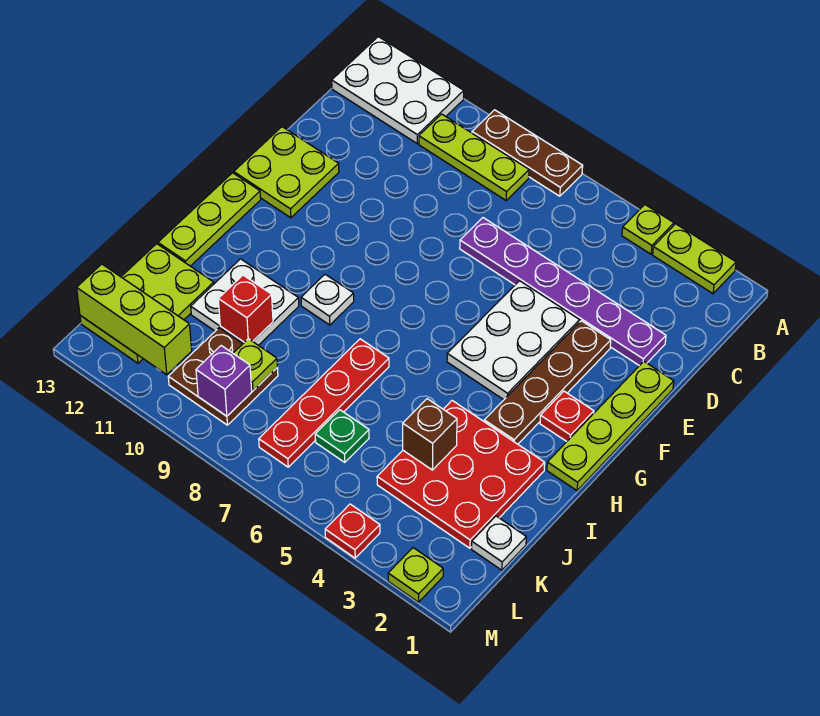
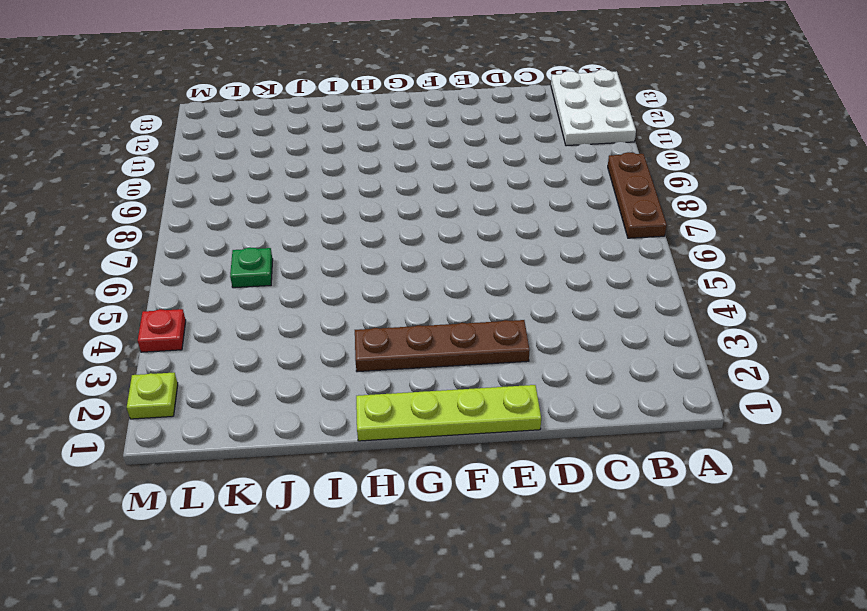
none -> lime 1x2 plate [653,224,736,294]
none -> lime 1x1 plate [622,205,674,254]
none -> lime 1x3 plate [419,114,529,200]

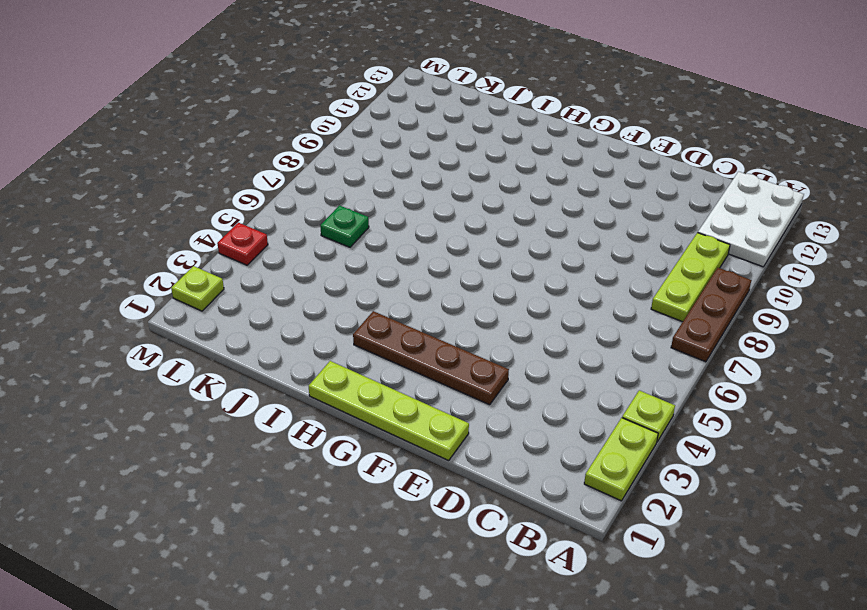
none -> purple 1x6 plate [460,218,666,366]
none -> white 2x3 plate [447,281,580,400]
none -> lime 2x2 plate [234,127,339,218]

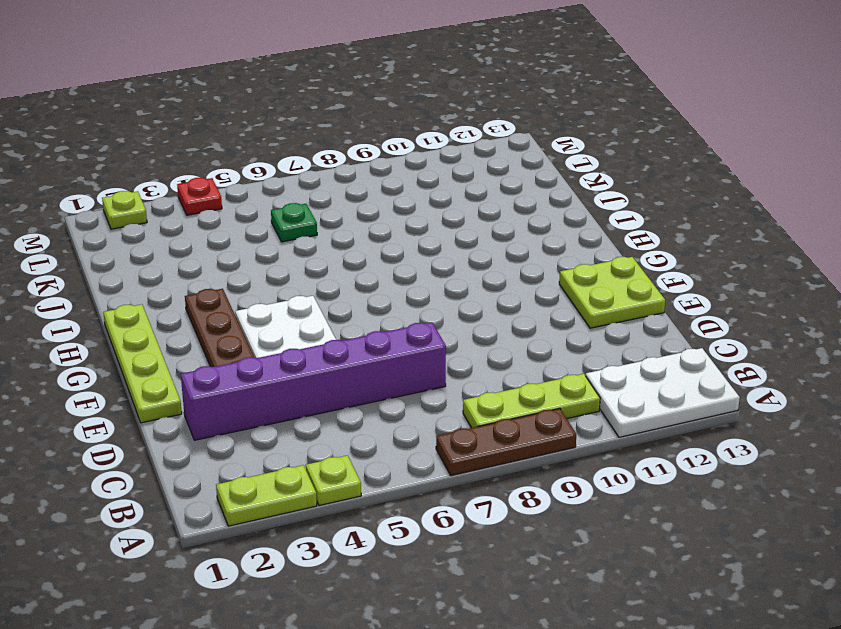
purple 1x6 brick [181,322,446,440] -> purple 1x6 plate [460,218,666,366]
none -> red 1x1 plate [540,391,594,441]
none -> lime 1x3 plate [158,173,261,266]
none -> white 1x1 plate [301,274,354,325]

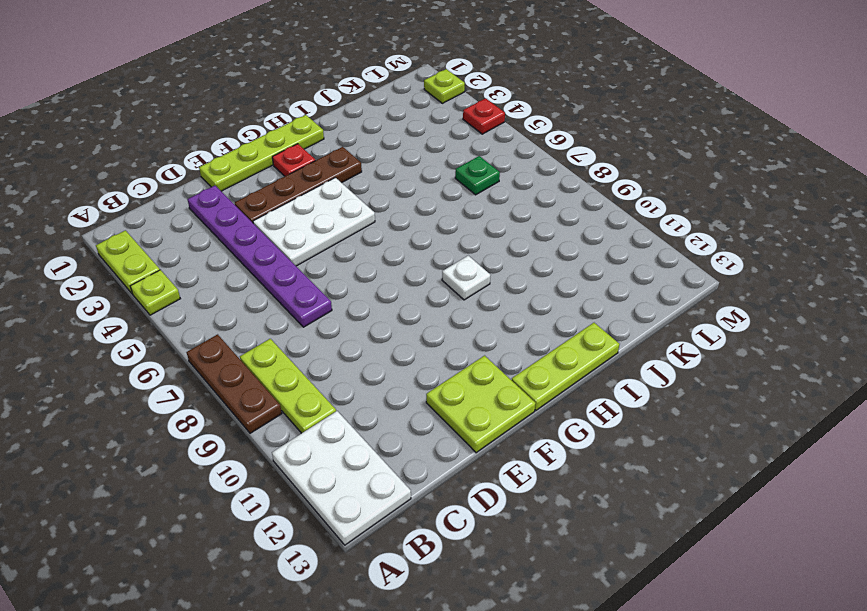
none -> red 3x3 plate [377,401,545,548]
none -> red 1x4 plate [259,339,389,467]
none -> white 2x2 plate [191,259,299,345]

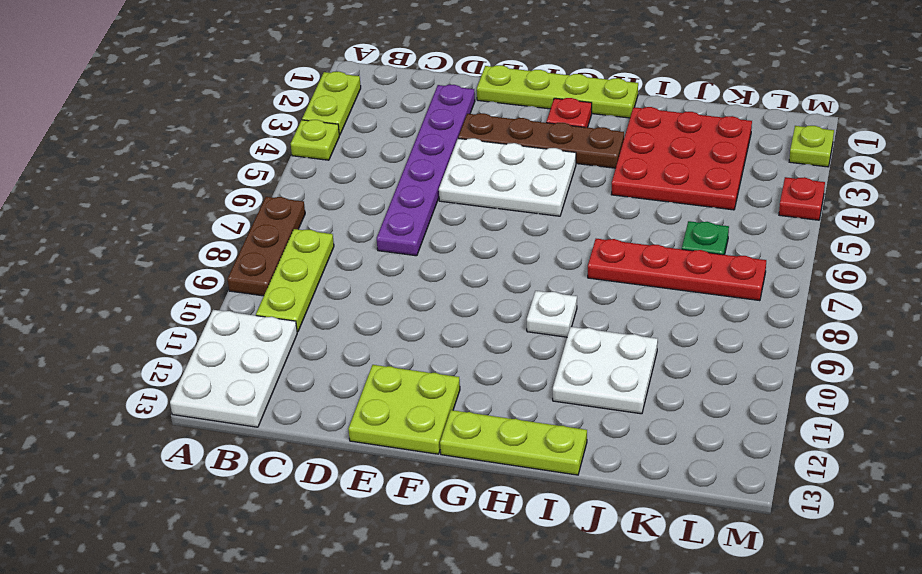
none -> lime 2x3 plate [80,244,214,363]
none -> white 1x1 plate [472,516,526,570]
none -> brown 2x2 plate [168,328,278,425]

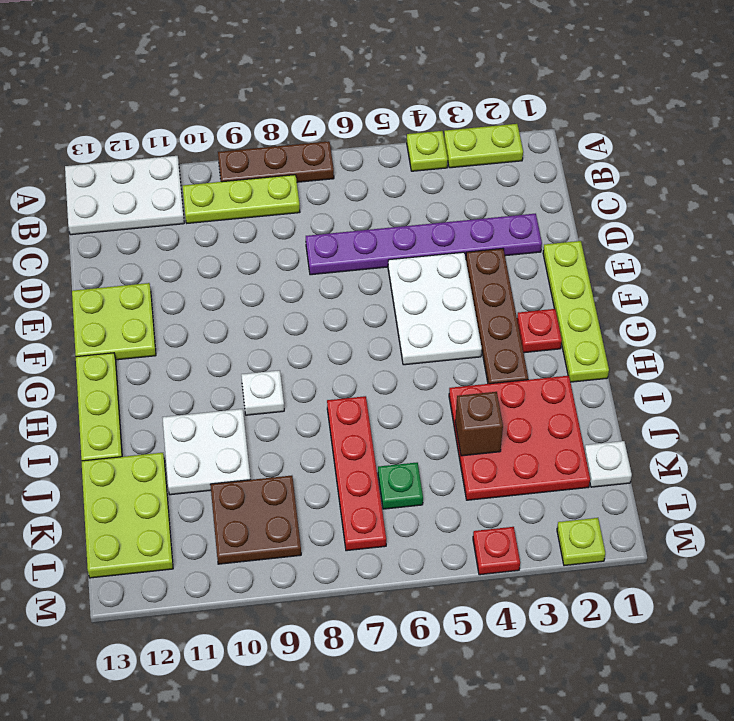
none -> red 1x1 brick [218,275,273,342]
none -> lime 1x1 plate [233,339,277,391]
none -> purple 1x1 brick [196,346,252,416]

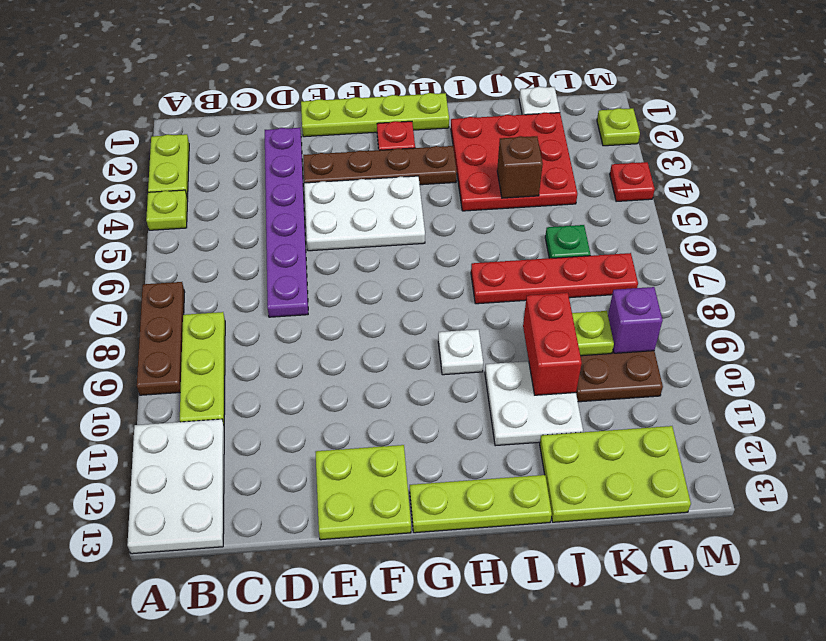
red 1x2 brick [523,293,582,395] -> red 1x1 brick [218,275,273,342]
none -> lime 1x3 brick [77,264,192,375]

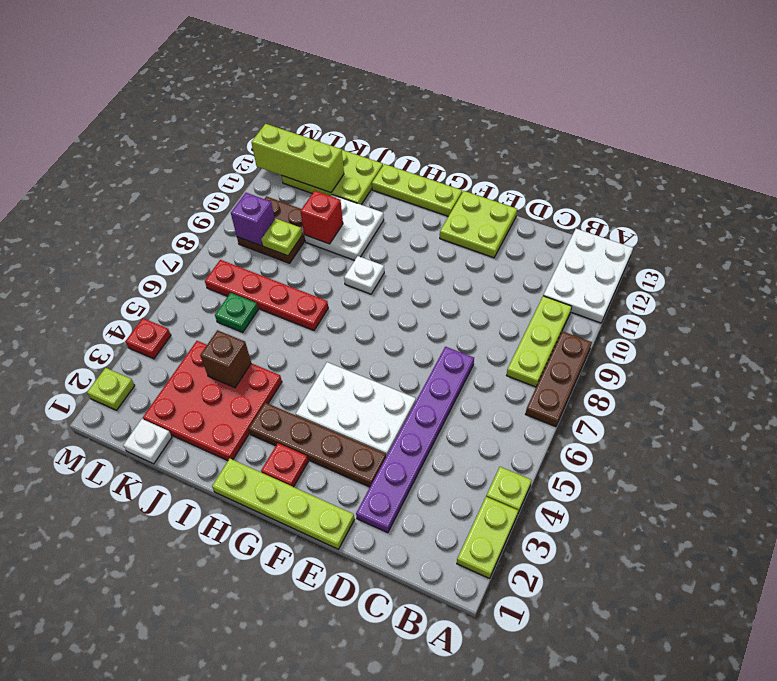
lime 1x3 brick [251,124,344,193] -> lime 1x3 brick turned to [77,264,192,375]

